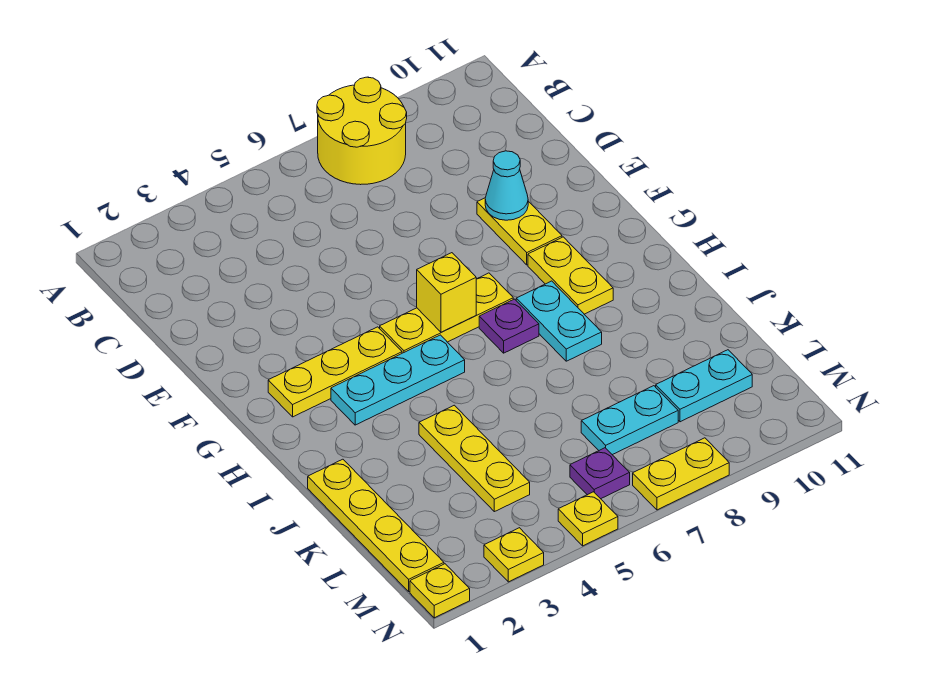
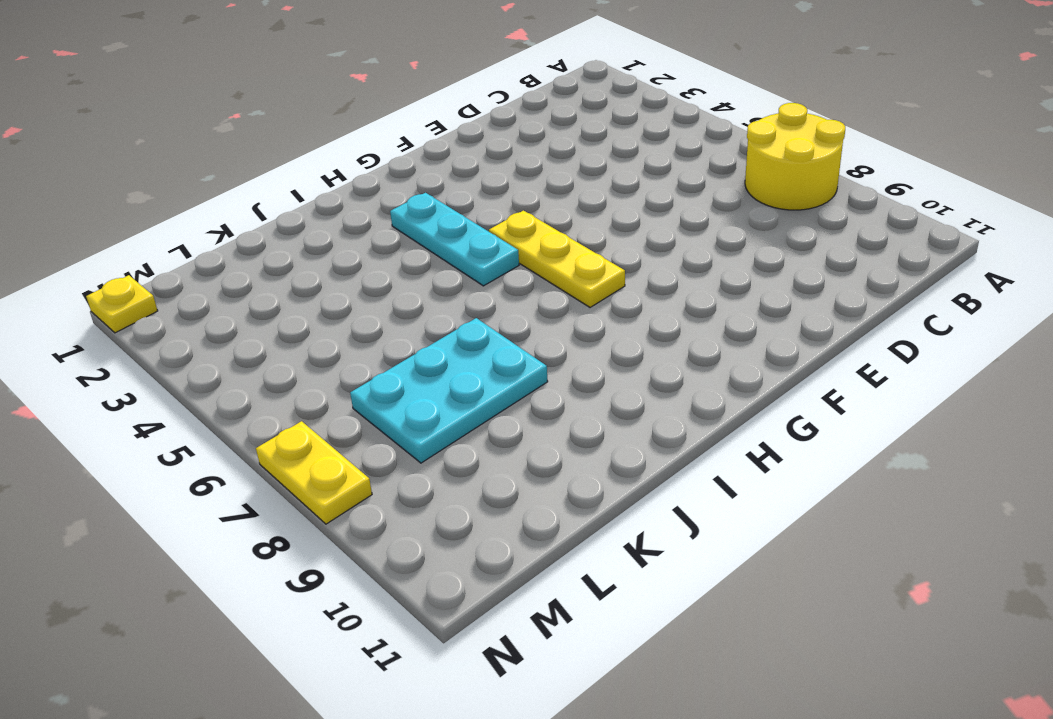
cyan 2x3 plate [350,318,548,463] -> cyan 1x2 plate [581,386,678,455]
none -> yellow 1x2 plate [477,198,562,265]
none -> yellow 1x3 plate [268,327,402,417]
none -> yellow 1x2 plate [528,237,613,314]

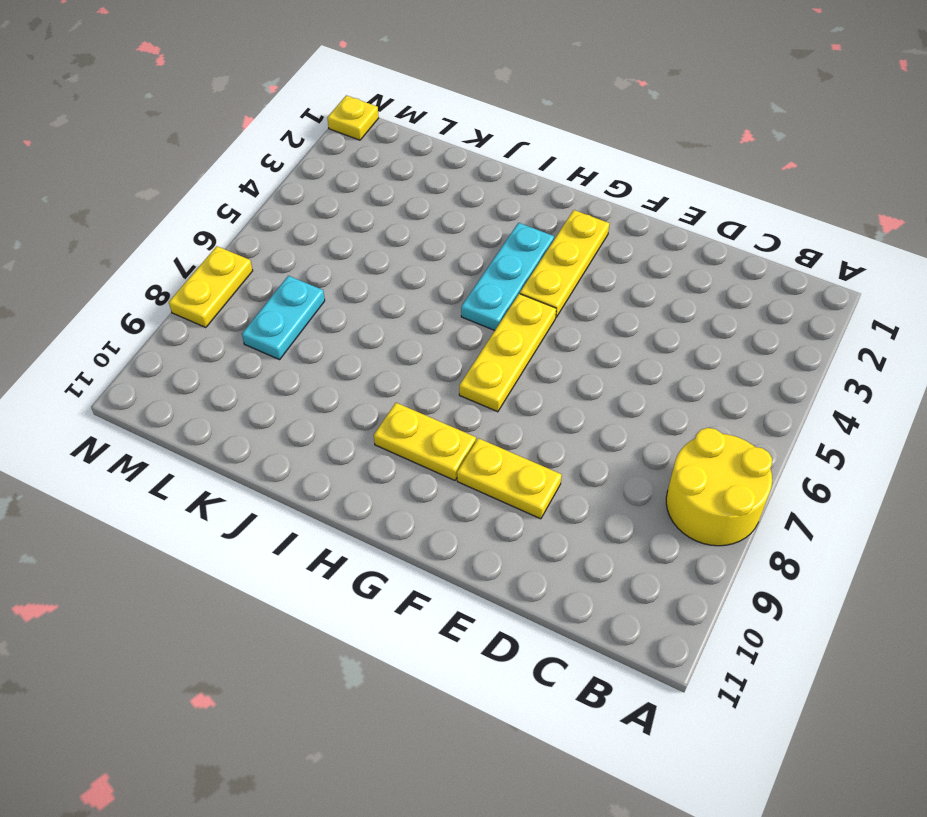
none -> purple 1x1 plate [479,299,539,353]
none -> cyan 1x2 plate [516,281,602,361]
none -> yellow 1x4 plate [308,459,444,591]

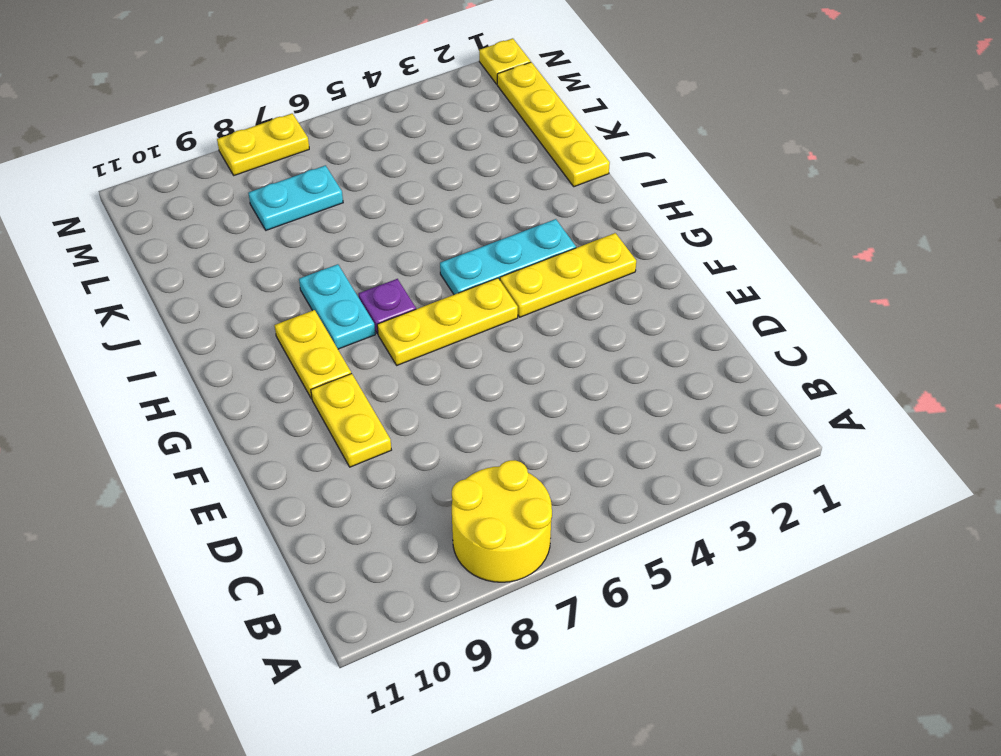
none -> yellow 1x3 plate [419,405,530,512]
none -> cyan 1x2 plate [656,350,752,422]
none -> purple 1x1 plate [570,448,630,499]

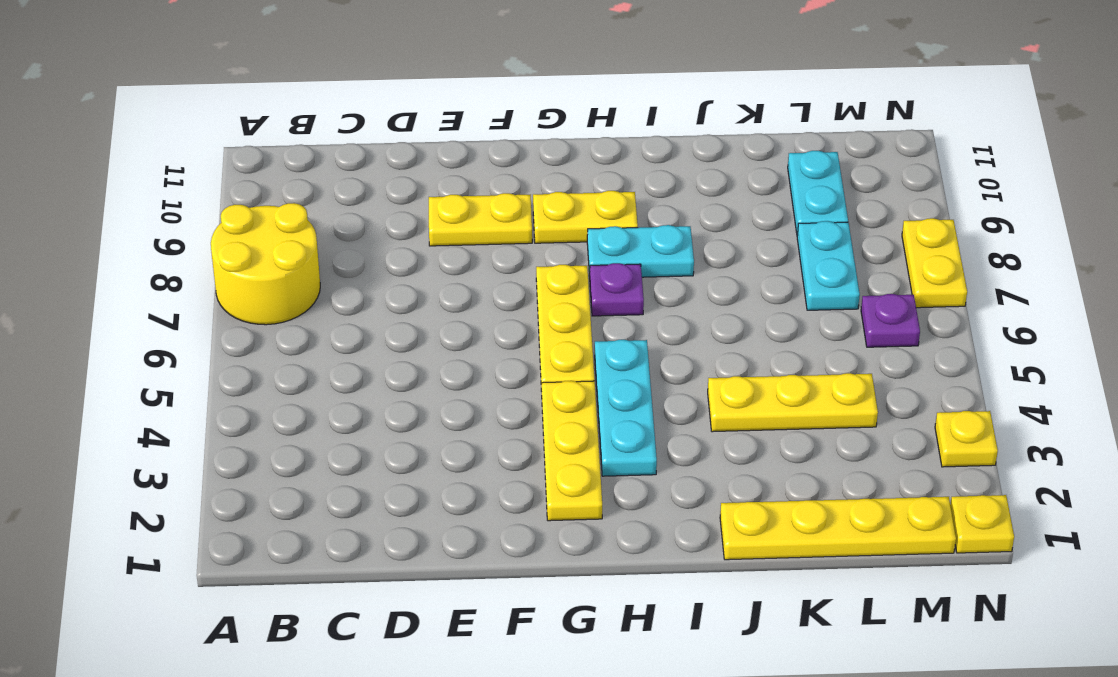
none -> yellow 1x1 plate [558,492,618,546]
none -> cyan 1x1 cone [485,151,528,220]
none -> yellow 1x1 brick [417,253,476,332]

